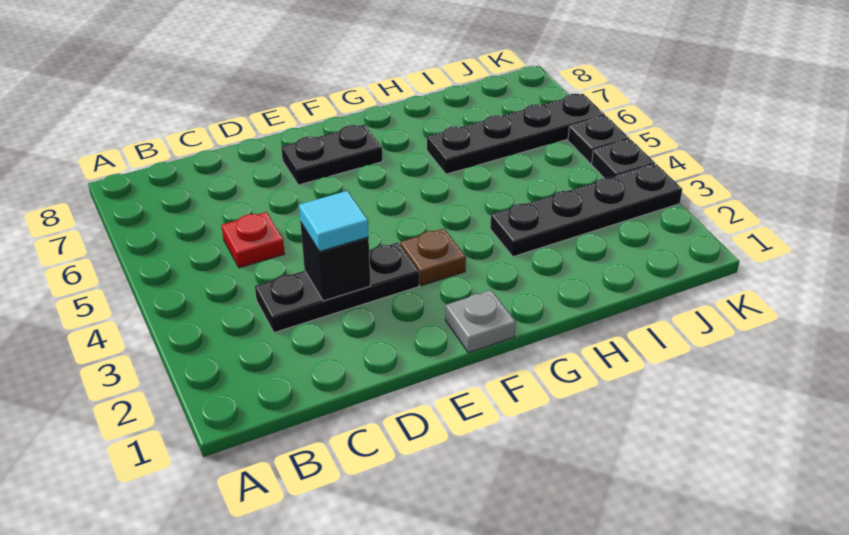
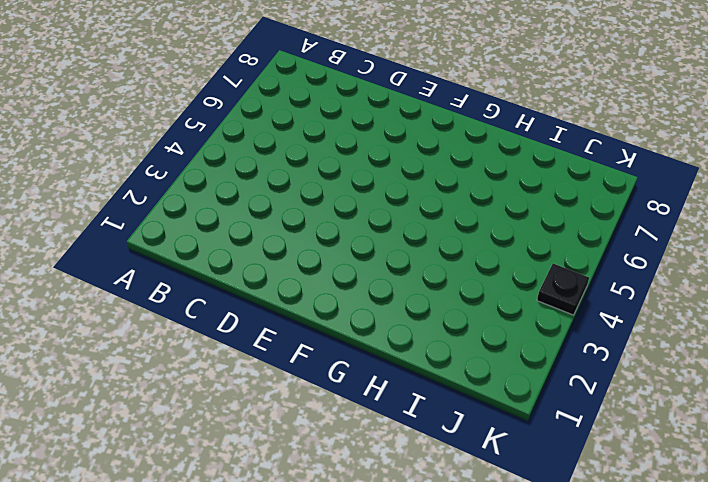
none -> black 1x3 plate [255,243,419,333]
none -> red 1x1 plate [222,212,285,268]

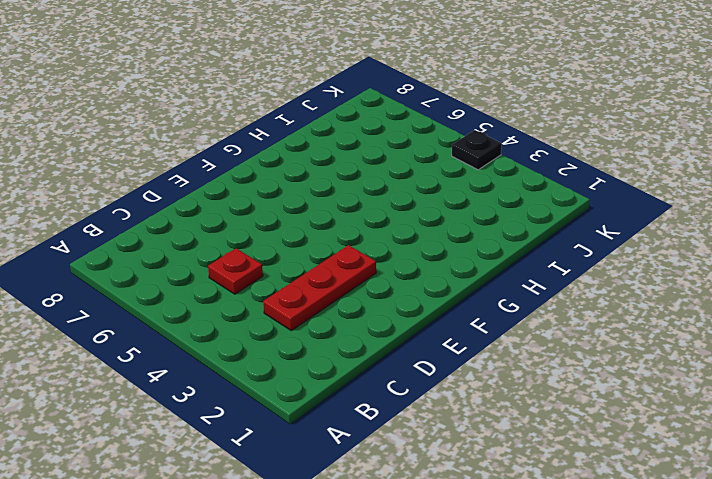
red 1x3 plate [263,245,376,331] -> black 1x3 plate [255,243,419,333]
none -> black 1x2 plate [281,124,382,185]
none -> grey 1x1 plate [445,290,516,353]

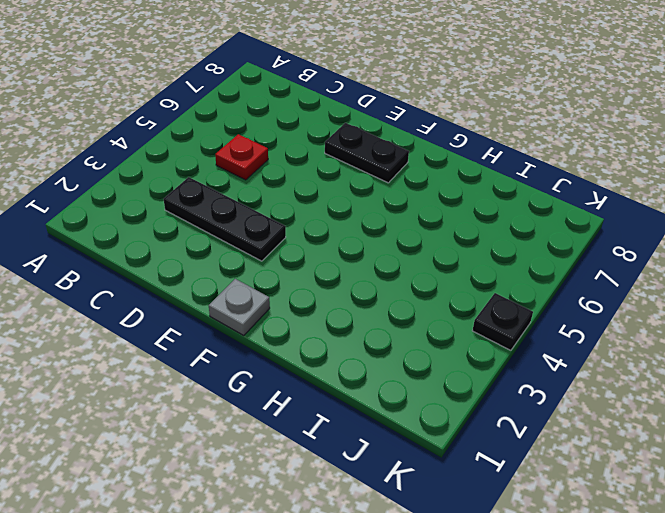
none -> brown 1x1 plate [400,229,466,286]
none -> black 1x4 plate [490,164,682,257]

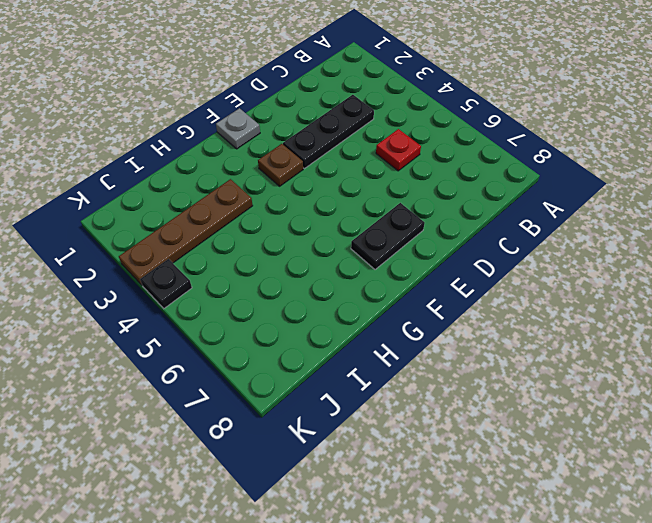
brown 1x4 plate [119,179,253,285] -> black 1x4 plate [490,164,682,257]
none -> black 1x4 plate [427,94,605,174]
none -> black 1x1 plate [568,116,629,164]

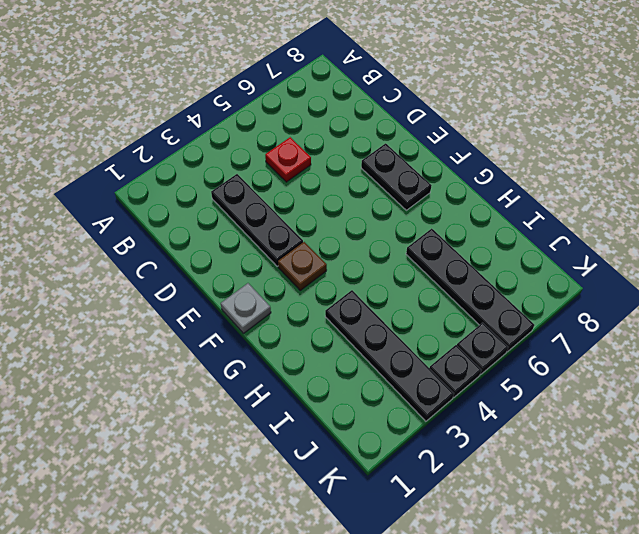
none -> black 1x1 brick [300,222,371,301]
none -> cyan 1x1 tile [299,191,369,251]

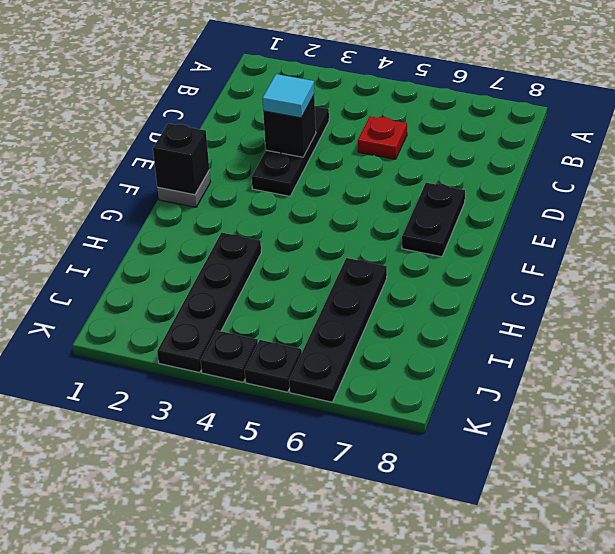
black 1x1 brick [153,123,209,195] -> none
none -> brown 1x1 plate [400,229,466,286]

